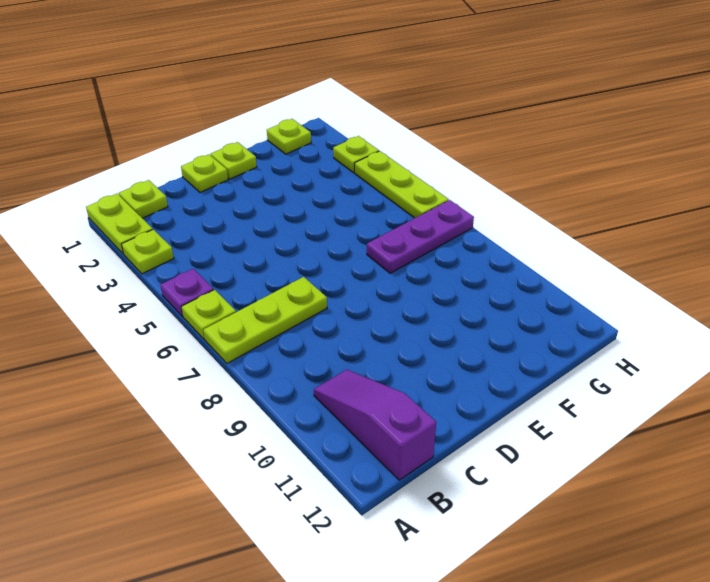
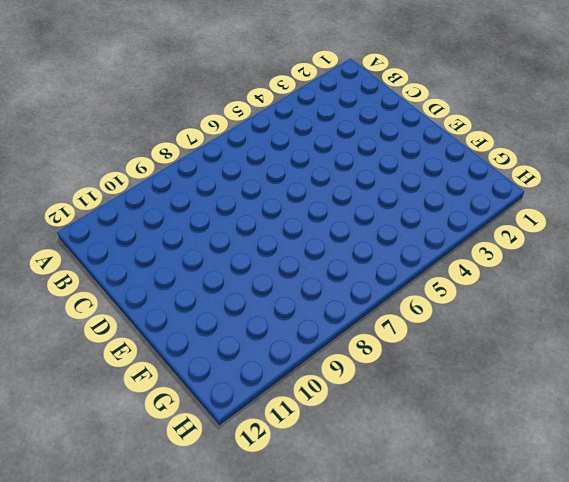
none -> lime 1x2 plate [86,194,153,254]
none -> lime 1x1 plate [122,229,174,274]
none -> purple 1x1 plate [161,269,214,316]

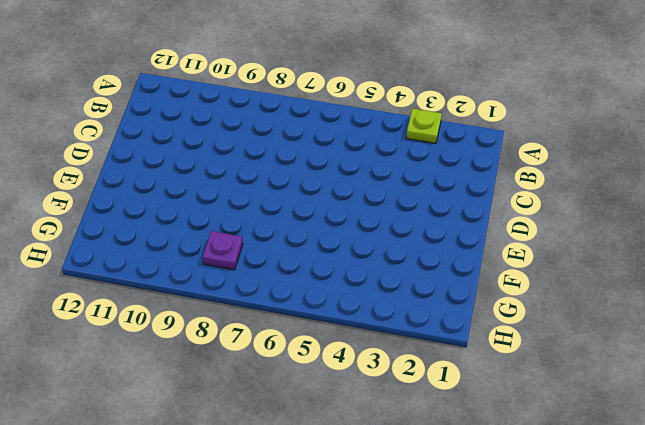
purple 1x1 plate [203,231,243,270] -> purple 1x1 plate moved to [161,269,214,316]
none -> lime 1x2 plate [86,194,153,254]
none -> lime 1x1 plate [181,290,236,339]
none -> lime 1x3 plate [204,277,327,363]

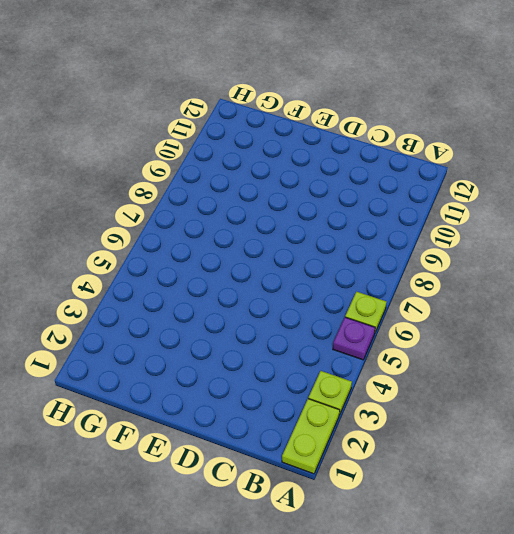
none -> lime 1x3 plate [204,277,327,363]
none -> lime 1x1 plate [119,180,168,218]
none -> purple 1x3 slope [314,370,436,480]

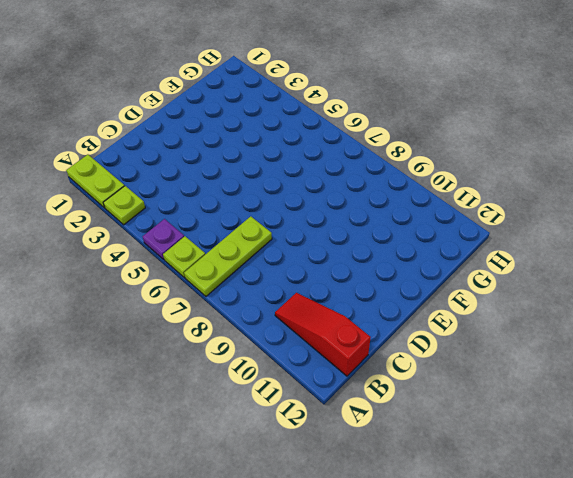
red 1x3 slope [275,293,371,376] -> purple 1x3 slope [314,370,436,480]
none -> lime 1x1 plate [119,180,168,218]
none -> lime 1x1 plate [181,154,228,192]
none -> lime 1x1 plate [211,142,257,179]

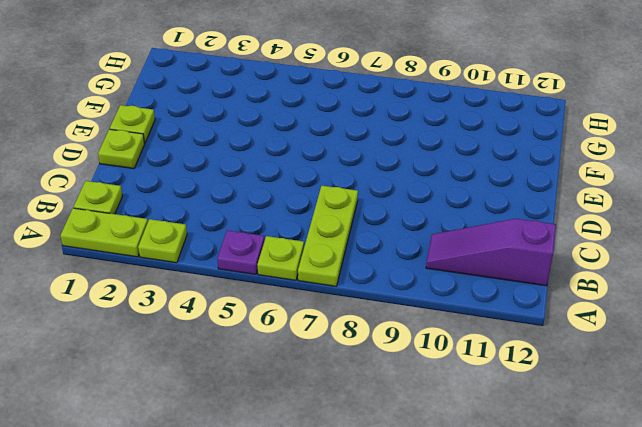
none -> purple 1x3 plate [367,200,474,273]
none -> lime 1x1 plate [267,119,311,154]
none -> lime 1x1 plate [333,136,379,173]

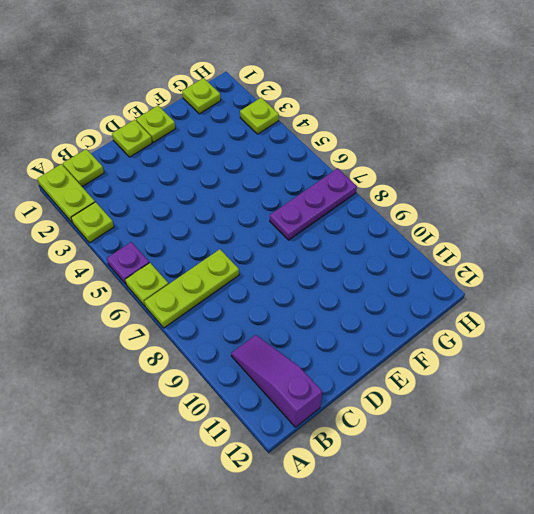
none -> lime 1x3 plate [355,151,449,218]

